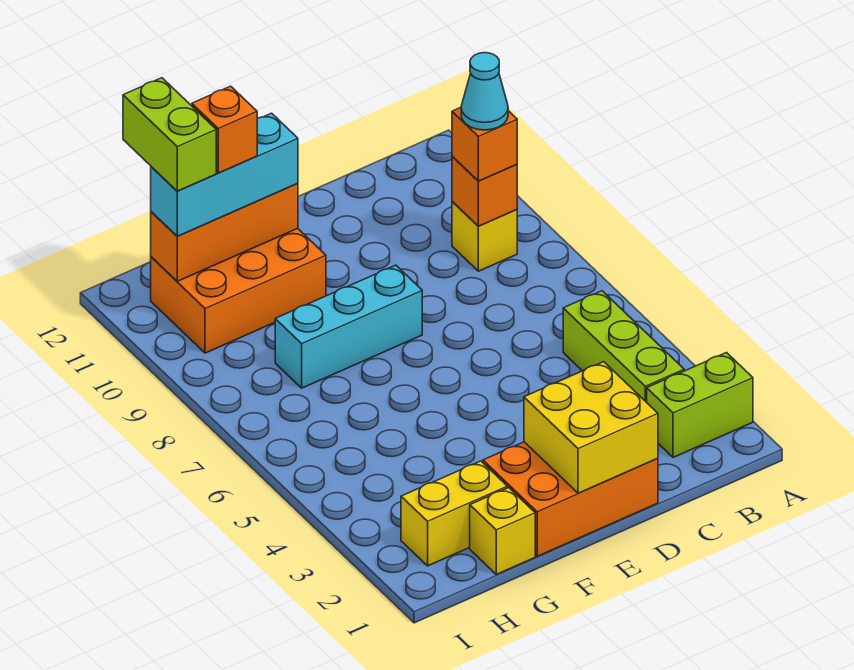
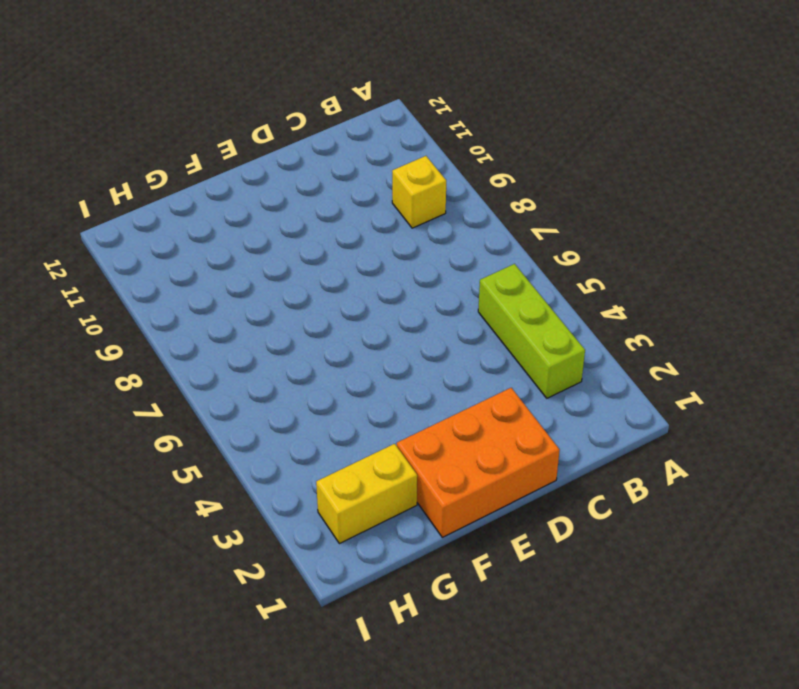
none -> lime 1x2 brick [647,353,753,458]
none -> cyan 1x3 brick [275,265,422,388]
none -> orange 2x3 brick [151,229,326,353]

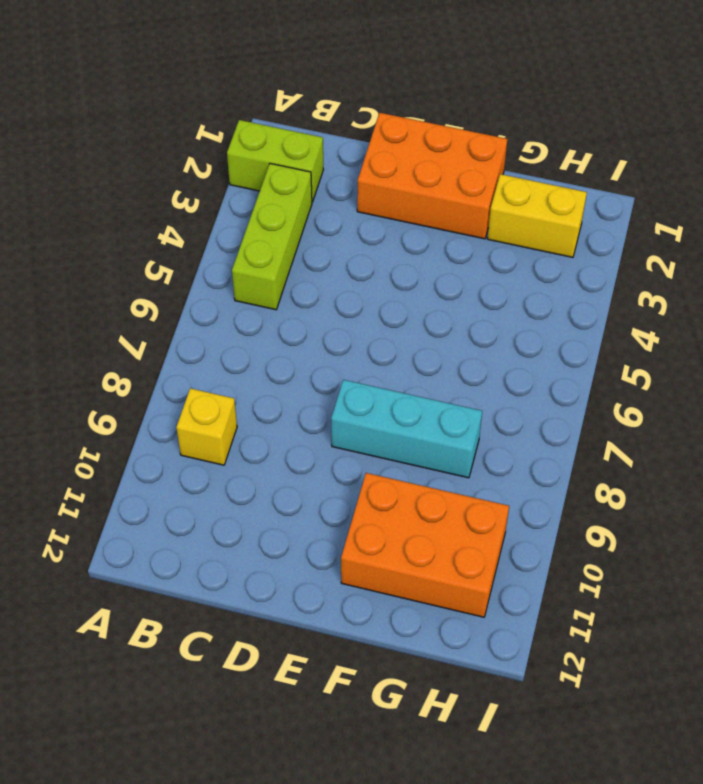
none -> yellow 1x1 brick [470,488,535,574]
none -> orange 1x1 brick [452,156,517,226]
none -> yellow 2x2 brick [524,362,658,493]

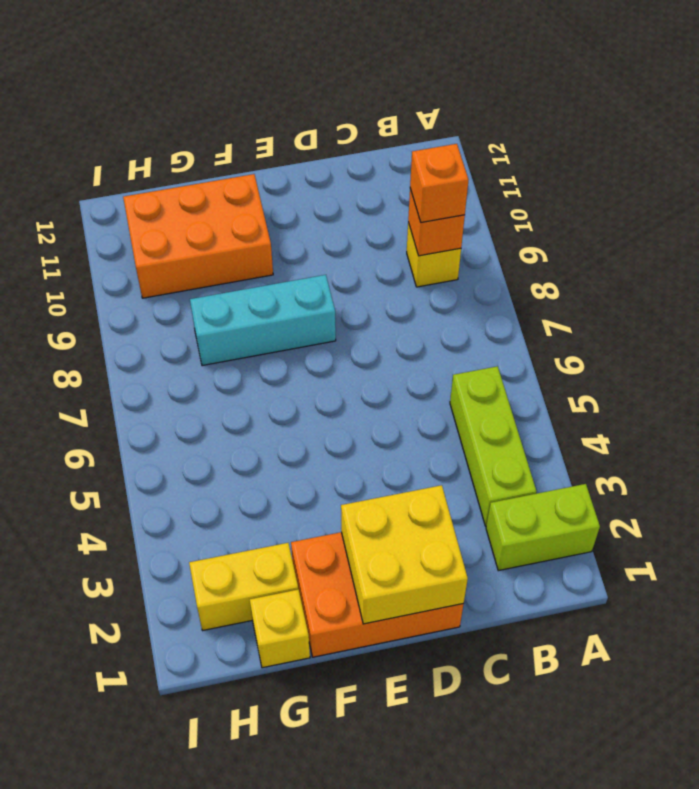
none -> orange 1x3 brick [151,183,298,281]
none -> cyan 1x3 brick [151,113,298,236]
none -> cyan 1x1 cone [461,53,508,130]

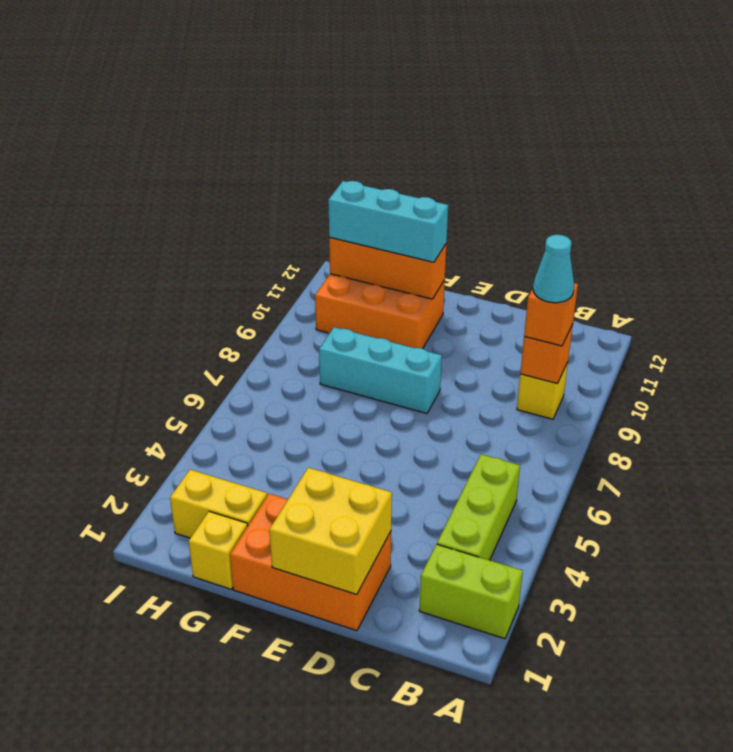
none -> orange 1x1 brick [192,86,257,173]
none -> lime 1x2 brick [123,78,216,191]

